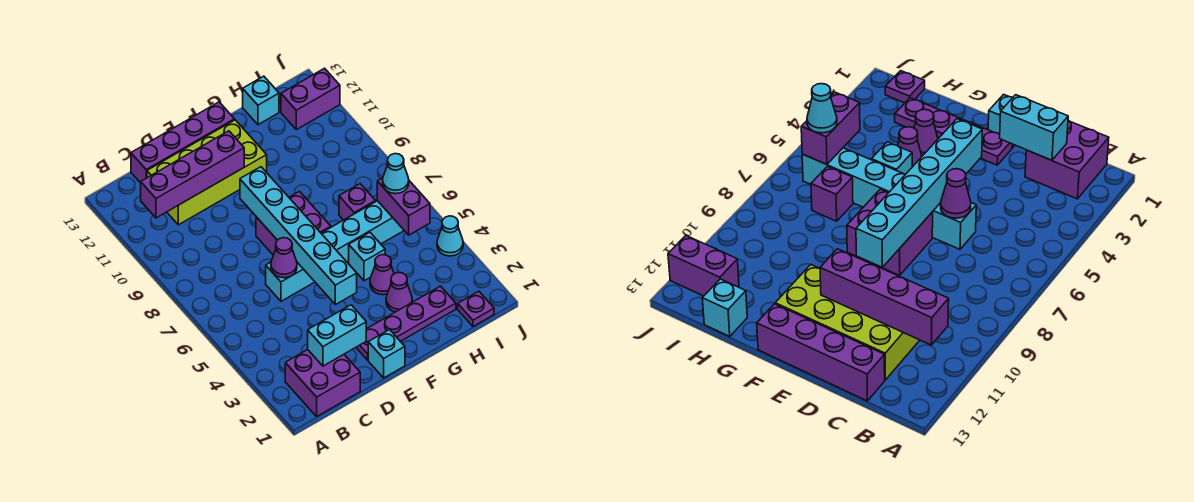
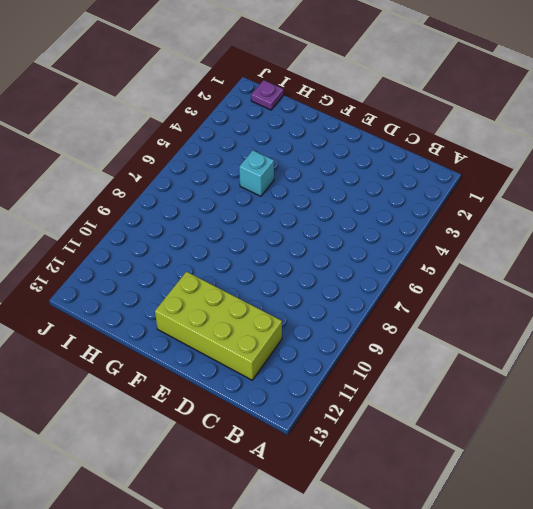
none -> purple 2x2 brick [285,350,360,416]
none -> purple 1x4 brick [131,102,234,183]
none -> cyan 1x6 brick [266,201,404,301]

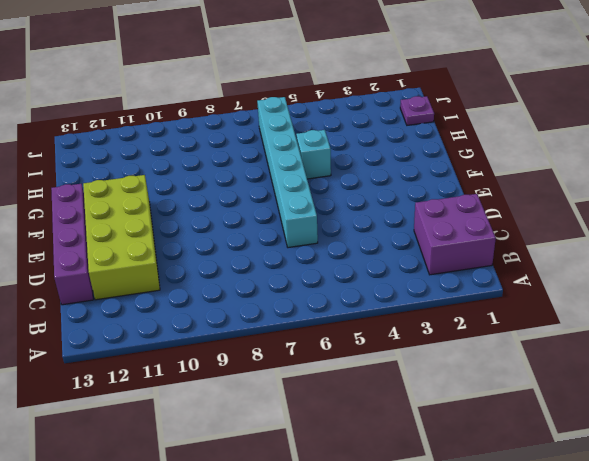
none -> cyan 1x1 brick [368,330,405,378]
none -> purple 1x4 plate [356,286,456,360]
none -> purple 2x2 brick [256,191,331,255]

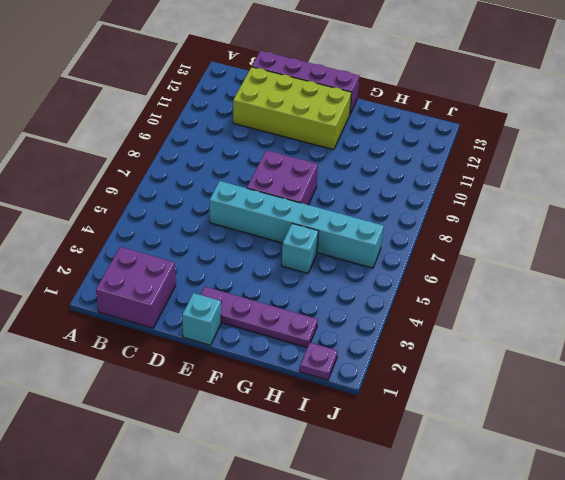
none -> purple 1x1 cone [386,273,412,312]
none -> purple 1x1 cone [370,255,394,295]
none -> purple 1x1 brick [339,184,376,220]

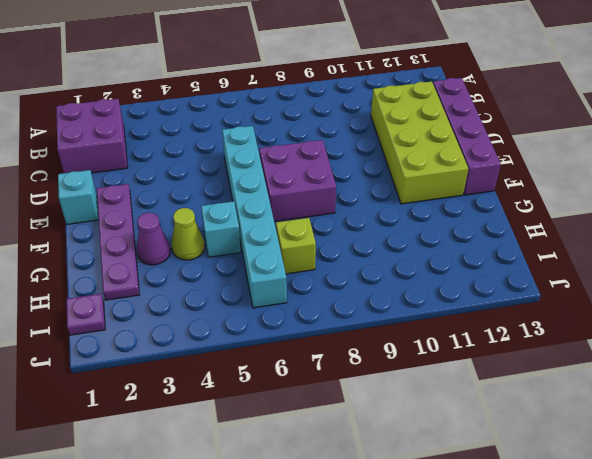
lime 1x1 cone [171,208,205,260] -> purple 1x1 cone [370,255,394,295]
lime 1x1 brick [276,218,316,274] -> purple 1x1 brick [339,184,376,220]
none -> cyan 1x1 brick [243,76,279,125]
none -> purple 1x2 brick [281,68,340,130]
none -> cyan 1x1 cone [437,216,463,256]

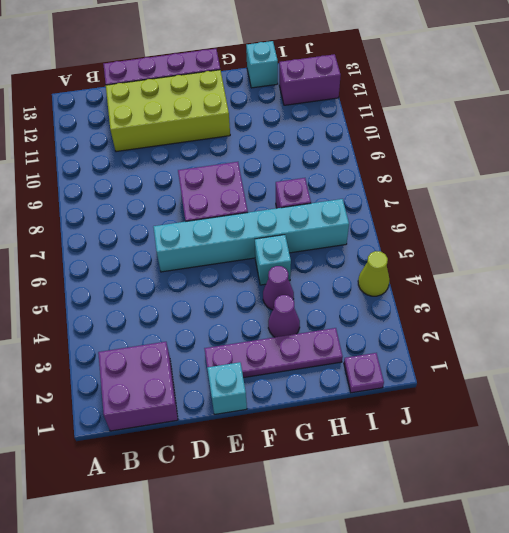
lime 1x1 cone [358,251,390,296] -> cyan 1x1 cone [437,216,463,256]
none -> purple 1x4 brick [141,131,244,218]
none -> cyan 1x2 brick [308,305,366,366]
none -> purple 1x1 cone [271,238,297,278]

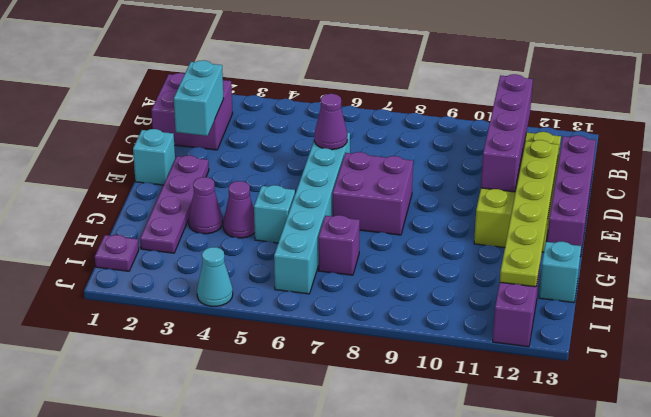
lime 1x6 plate [500,140,559,287] -> none
none -> cyan 1x6 brick [240,167,357,305]
none -> purple 1x2 brick [377,178,430,235]
none -> cyan 1x1 cone [383,154,409,194]

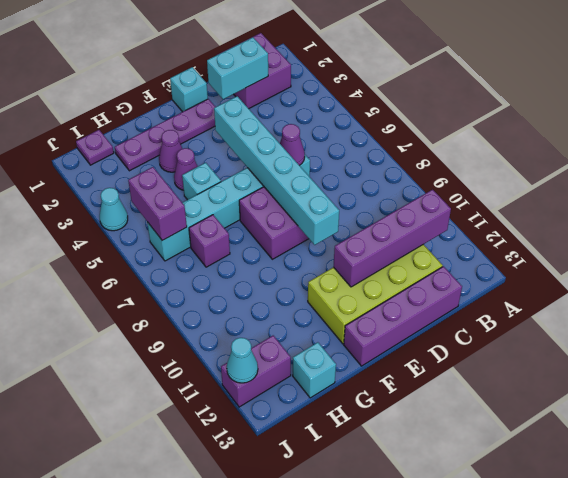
cyan 1x1 cone [227,338,258,383] -> cyan 1x1 cone moved to [383,154,409,194]

